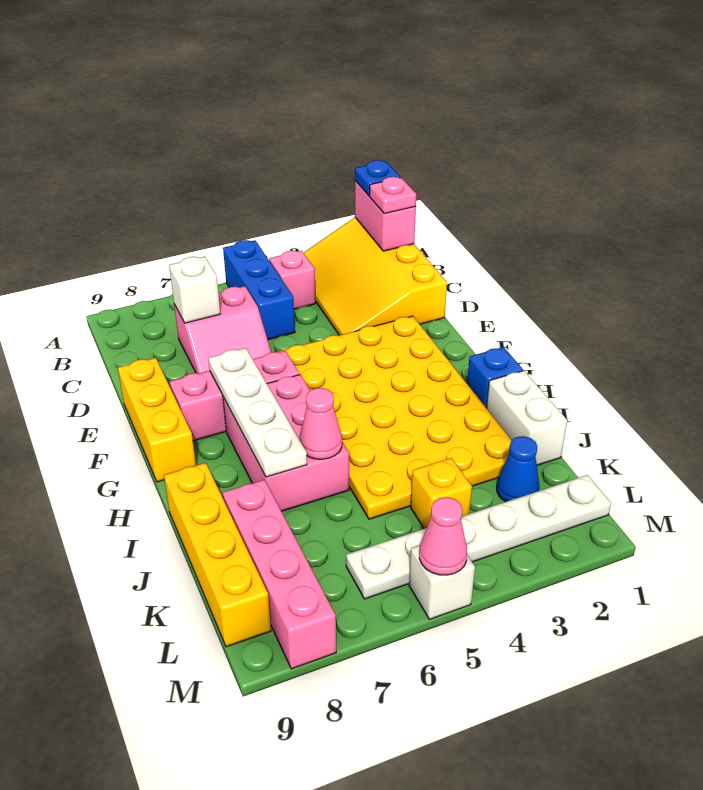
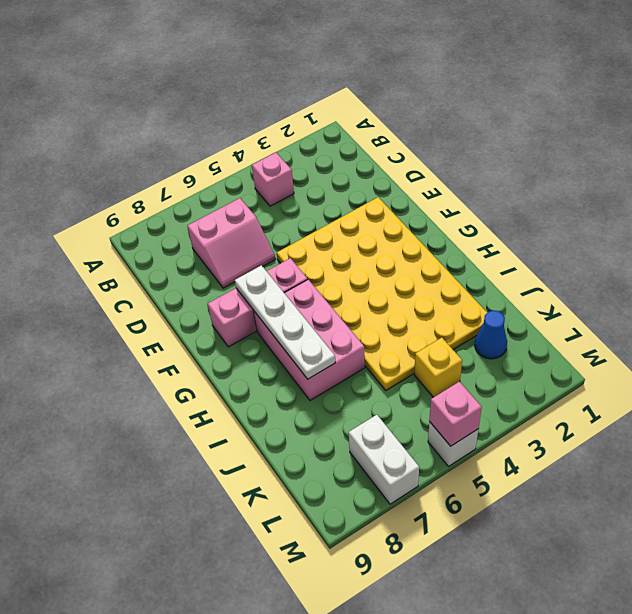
white 1x2 brick [349,415,419,504] -> white 1x2 brick moved to [486,371,567,465]
pink 1x1 brick [429,382,482,446] -> pink 1x1 cone [419,497,467,575]
none -> yellow 3x4 slope [304,218,447,335]
none -> blue 1x3 brick [223,240,295,340]
none -> yellow 1x3 brick [118,358,196,482]

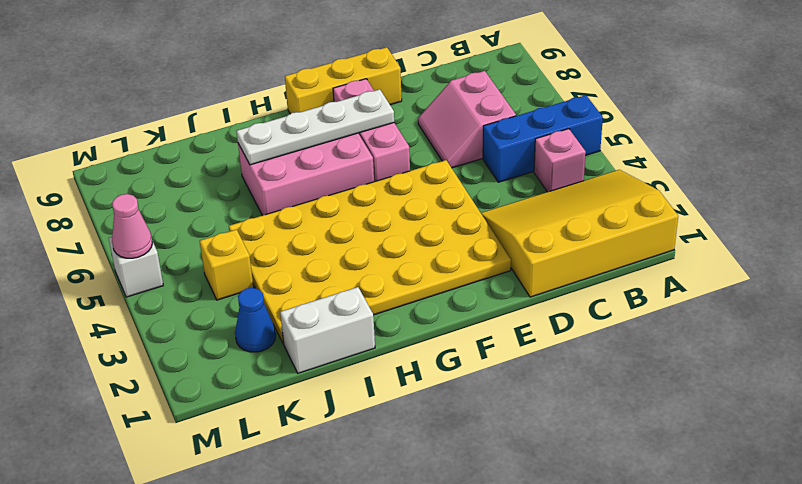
none -> blue 1x1 brick [467,347,523,407]
none -> yellow 1x4 brick [164,463,271,647]
none -> pink 1x4 brick [223,480,336,669]

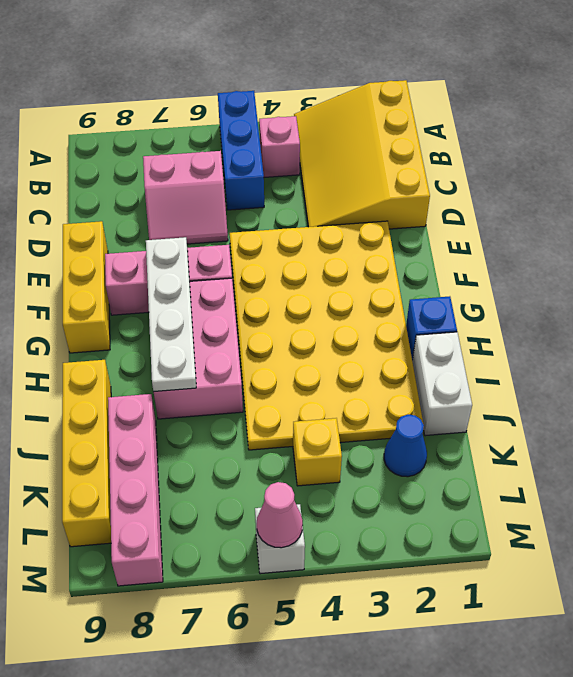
none -> white 1x6 plate [346,475,611,599]
none -> pink 1x2 brick [355,181,416,251]
none -> white 1x1 brick [169,257,220,323]

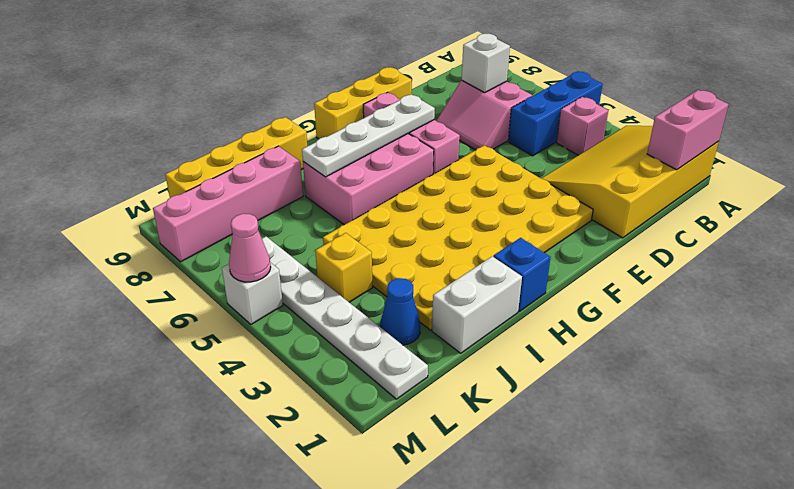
none -> pink 1x1 cone [299,388,342,459]
none -> blue 1x1 plate [355,160,401,196]
none -> pink 1x1 plate [370,177,416,214]

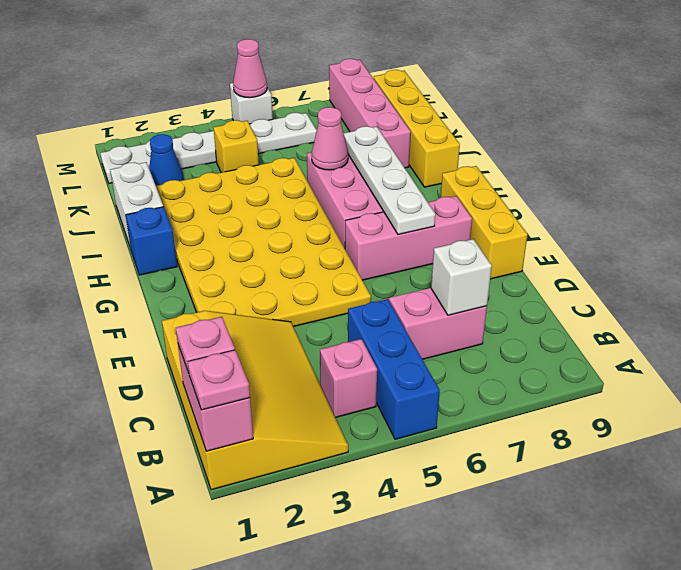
pink 1x1 plate [188,350,250,410] -> blue 1x1 plate [355,160,401,196]

